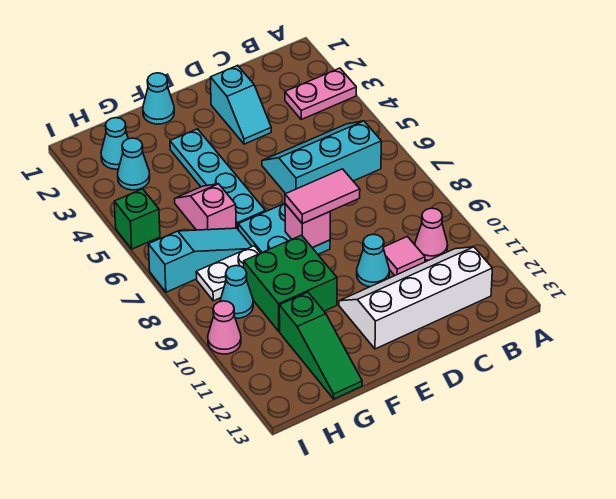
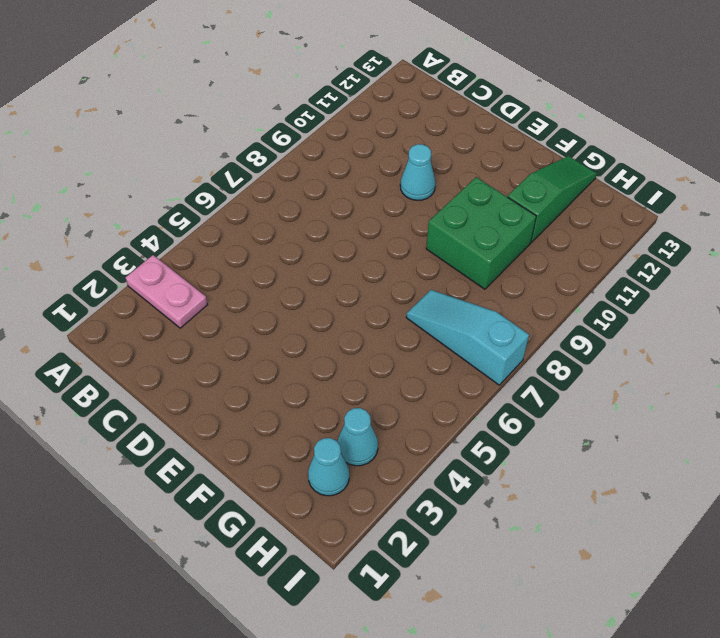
none -> cyan 2x3 slope [262,121,381,194]
none -> pink 1x1 cone [415,208,448,260]
none -> white 2x4 slope [339,247,492,349]

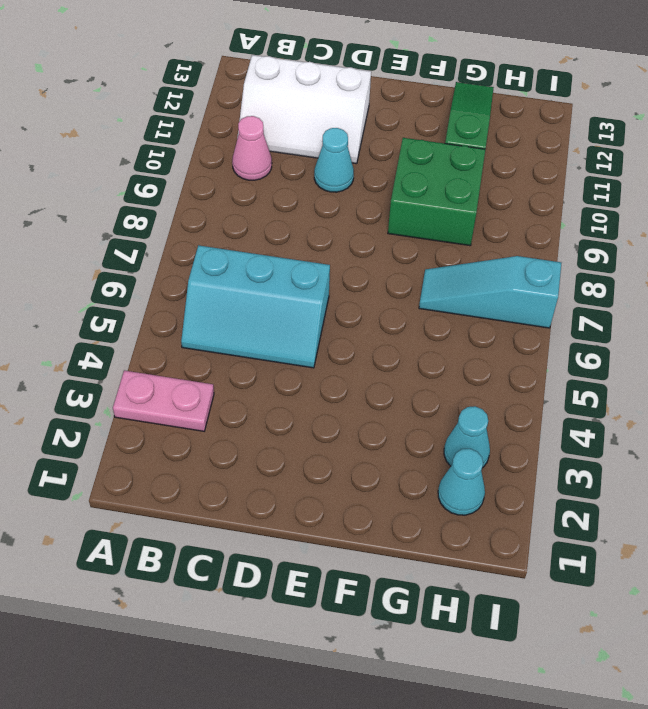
white 2x3 slope [237,55,371,164] -> white 2x4 slope [339,247,492,349]
none -> pink 1x1 tile [383,237,425,275]
none -> cyan 1x2 slope [210,65,271,144]
none -> cyan 2x2 plate [238,203,330,254]

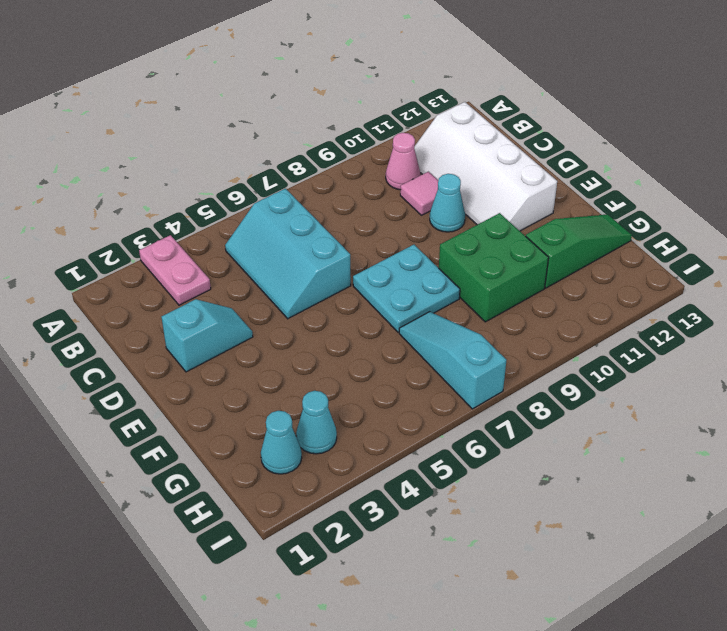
none -> cyan 1x1 cone [143,73,174,124]
none -> cyan 1x4 plate [170,129,265,229]
none -> pink 1x2 slope [175,184,236,230]

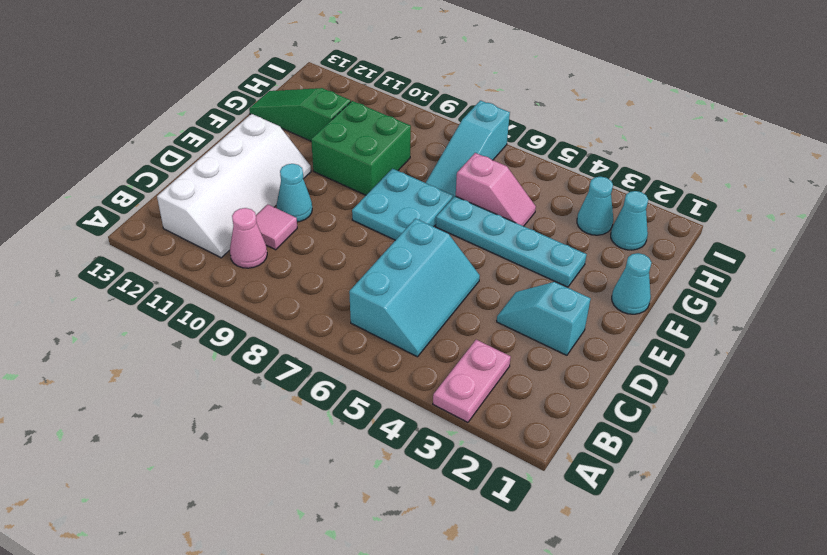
none -> white 1x2 plate [196,246,260,301]
none -> cyan 1x1 cone [220,266,253,318]
none -> green 1x1 brick [114,189,160,249]

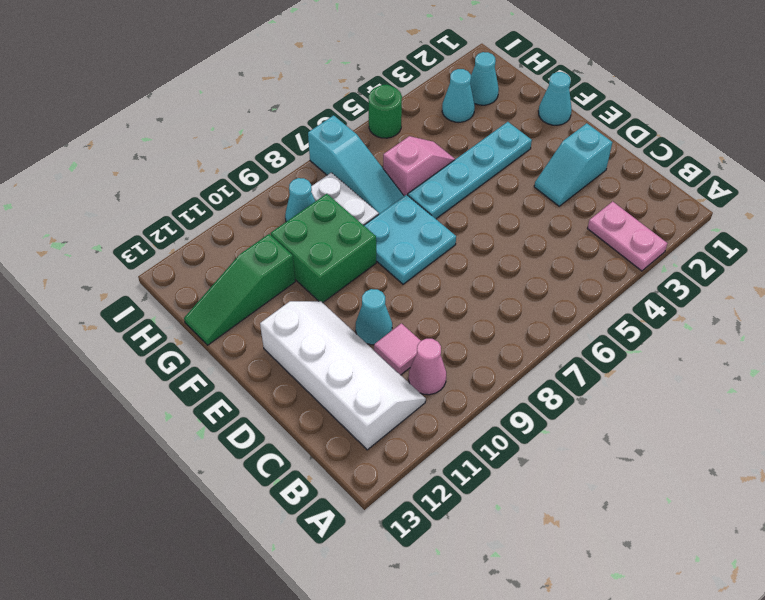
green 1x1 round brick [369,85,402,138] -> green 1x1 brick [114,189,160,249]
none -> cyan 2x3 slope [262,121,381,194]
none -> pink 1x1 cone [208,301,241,354]
none -> pink 1x1 brick [285,204,330,248]

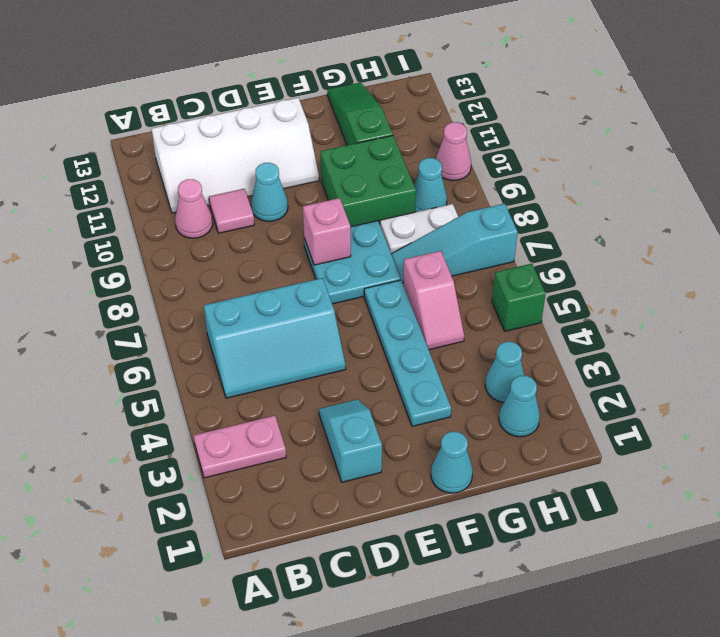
none -> pink 1x2 tile [285,169,360,224]

